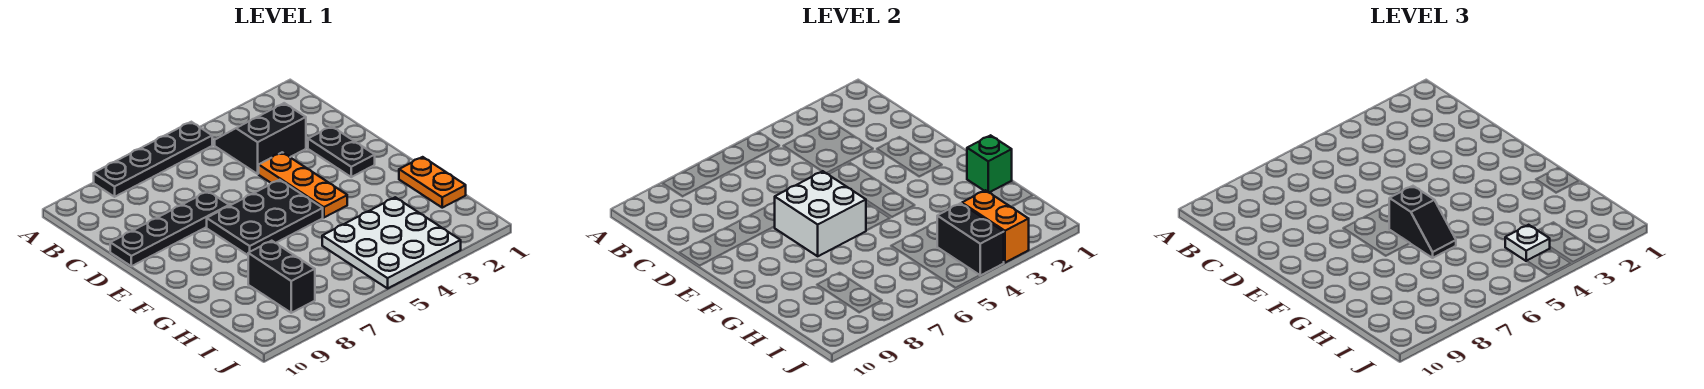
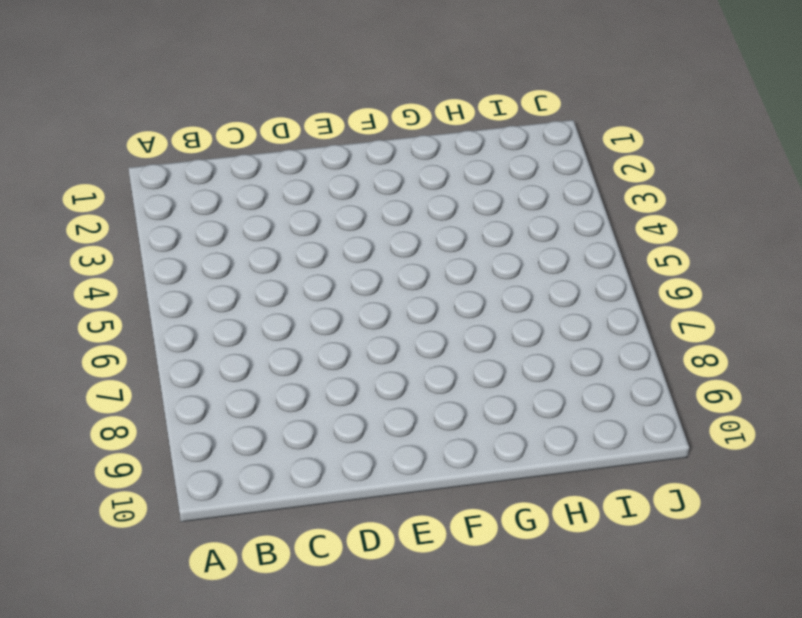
none -> black 1x4 plate [94,122,212,197]
none -> black 2x2 slope [215,103,306,174]
none -> black 1x2 plate [308,126,375,177]

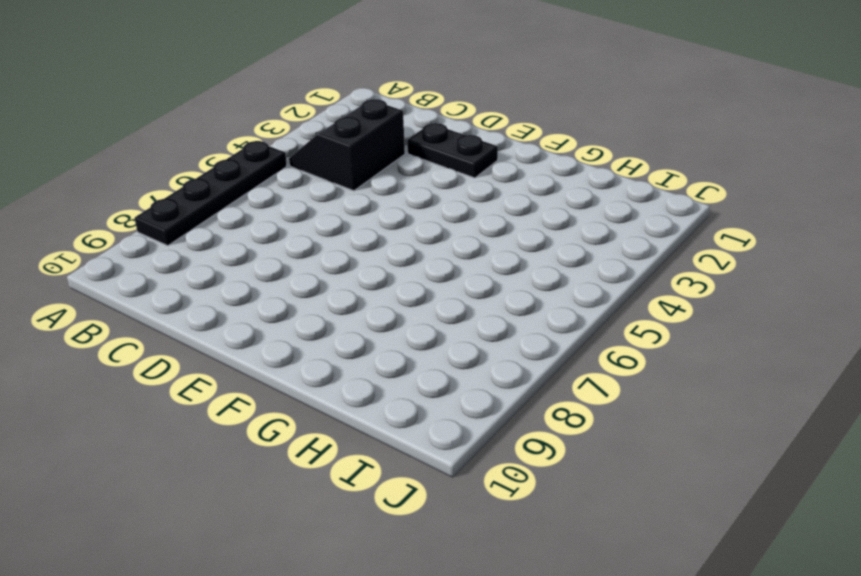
none -> orange 1x3 plate [259,152,347,217]
none -> black 1x4 plate [110,191,229,266]
none -> black 2x3 plate [207,180,323,255]

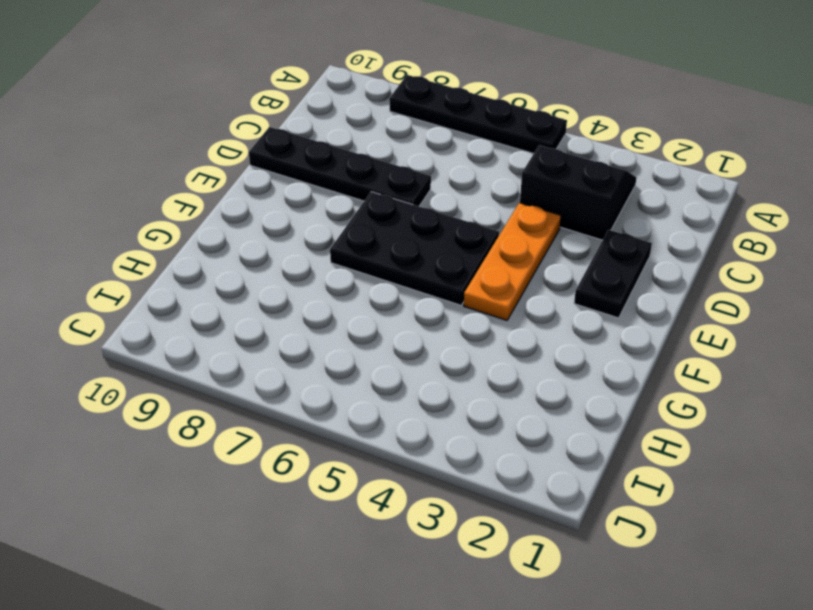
none -> orange 1x2 plate [399,157,466,208]
none -> white 3x3 plate [322,197,461,288]
none -> black 1x2 brick [248,241,315,313]

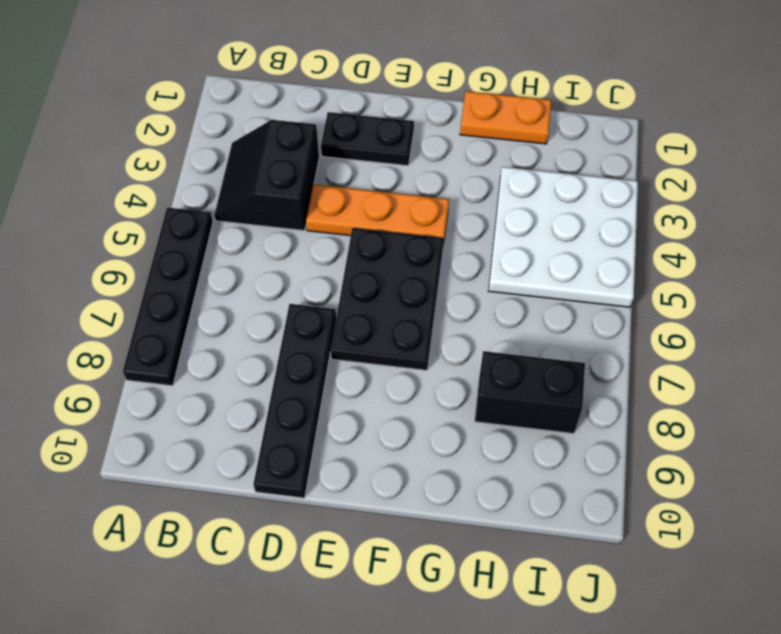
none -> white 2x2 brick [774,171,866,256]
none -> green 1x1 brick [967,135,1012,192]
none -> orange 1x2 brick [962,190,1029,263]

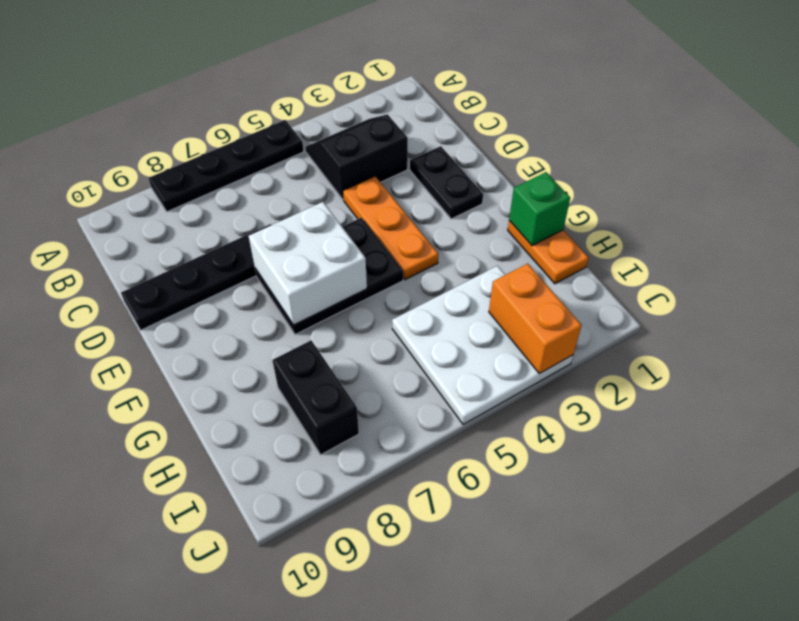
none -> black 1x2 brick [937,203,1004,275]
none -> black 1x2 slope [1389,186,1456,258]
none -> white 1x1 plate [1505,225,1550,261]

